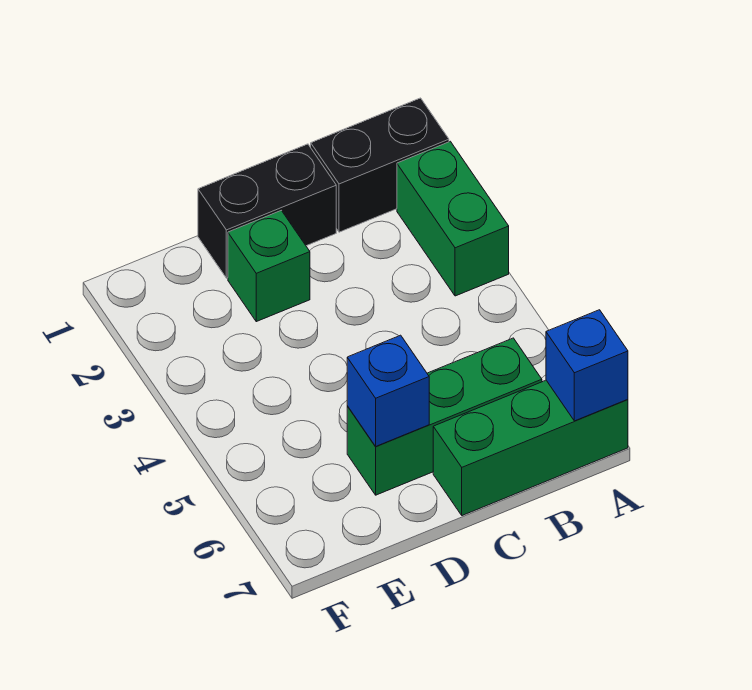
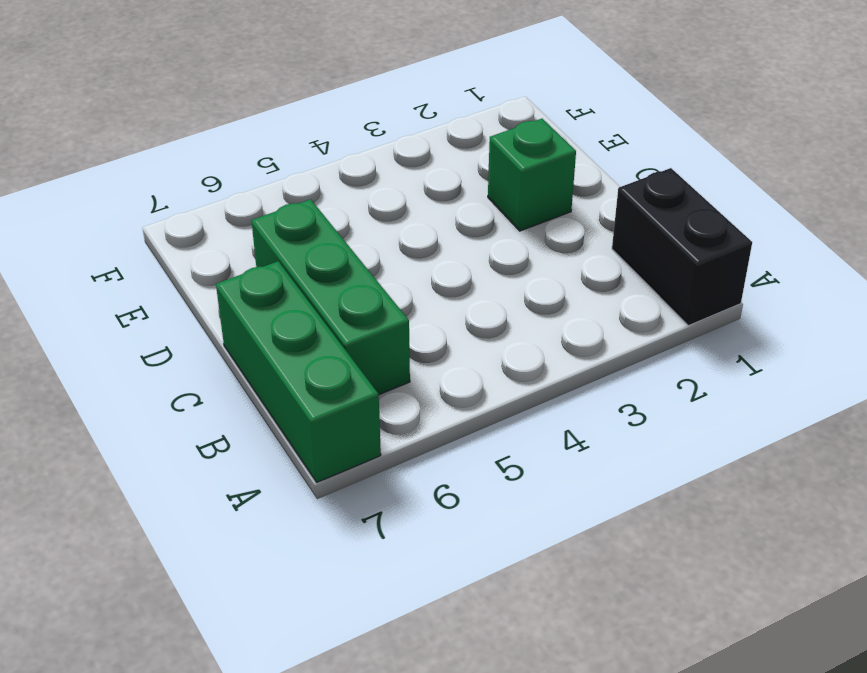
none -> green 1x2 brick [397,141,509,296]
none -> black 1x2 brick [198,144,336,278]

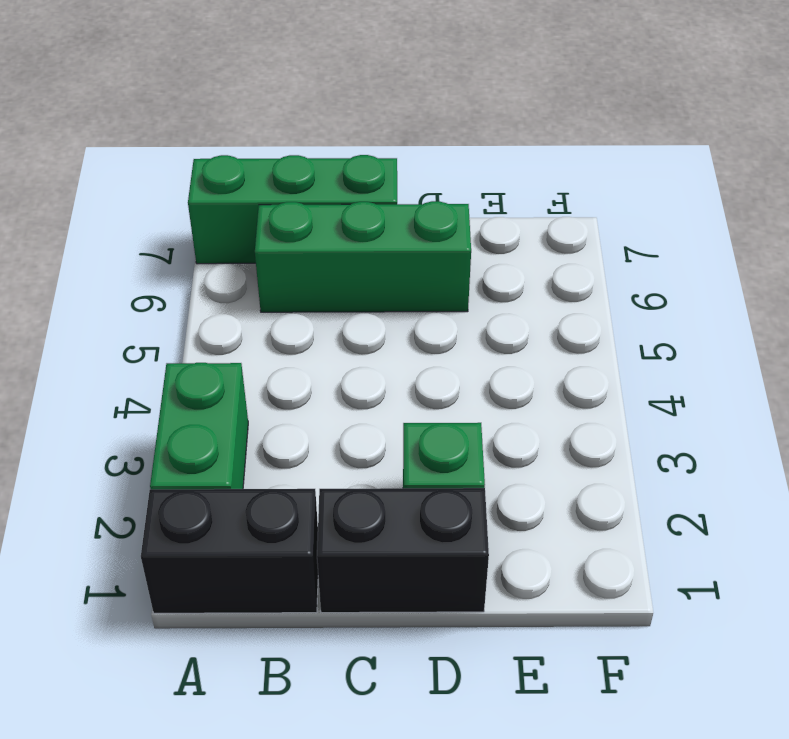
none -> blue 1x1 brick [546,310,628,421]
none -> blue 1x1 brick [347,335,429,446]

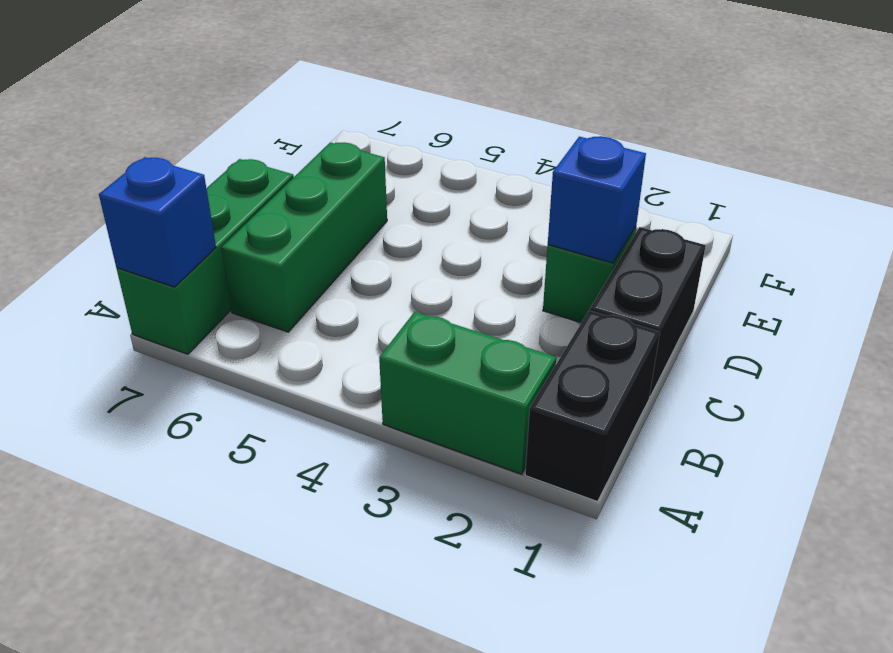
blue 1x1 brick [548,136,646,263] -> blue 1x1 brick moved to [347,335,429,446]

